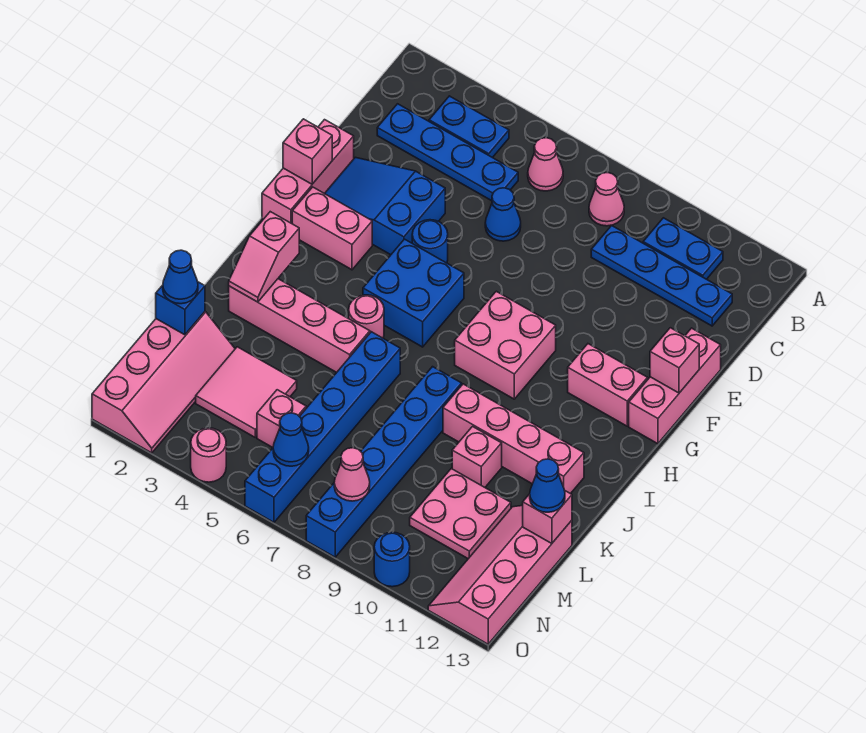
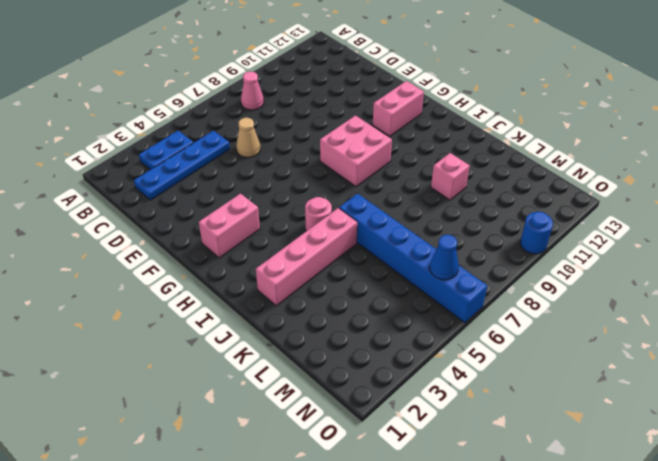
tan 1x1 cone [236,118,260,157] -> blue 1x1 cone [485,188,521,241]
none -> pink 1x1 cone [528,138,563,191]
none -> blue 1x2 plate [643,218,723,279]
none -> blue 1x4 plate [591,225,732,326]
none -> pink 1x3 brick [262,120,354,224]

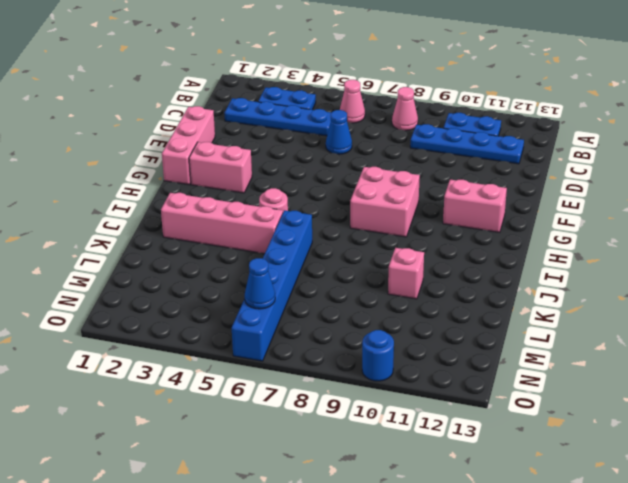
none -> blue 2x3 slope [325,157,445,255]
none -> pink 1x3 brick [629,328,721,444]
none -> blue 1x1 round brick [412,220,448,263]
none -> blue 2x2 brick [363,239,464,347]

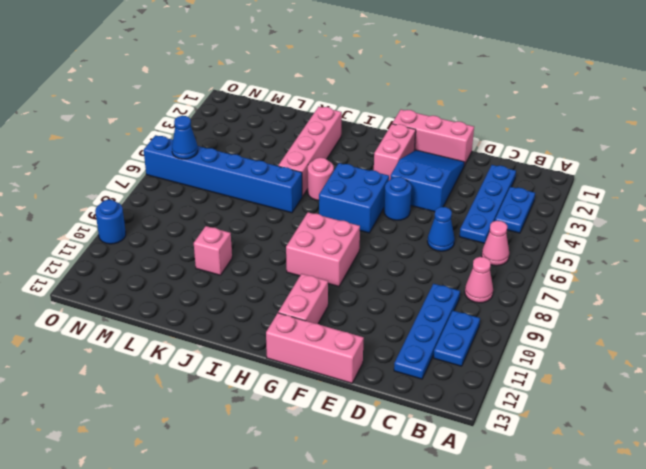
none -> blue 1x6 brick [306,367,462,557]
none -> pink 1x4 brick [443,384,584,494]
none -> pink 2x4 slope [92,312,235,453]
none -> pink 2x2 tile [196,347,297,437]

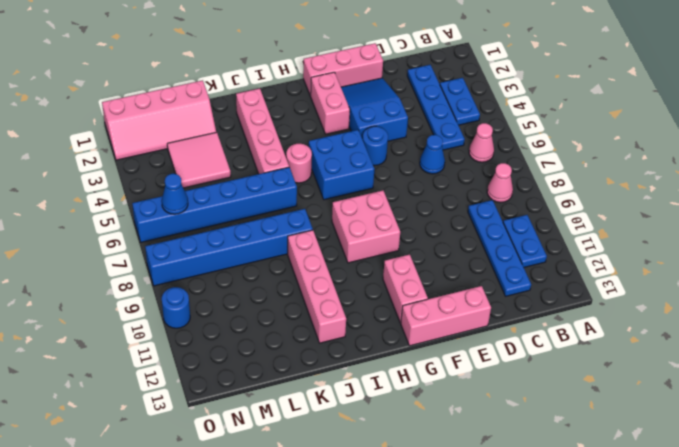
none -> pink 1x1 brick [452,427,502,487]
none -> pink 2x2 plate [410,469,511,559]
none -> pink 2x4 slope [428,506,572,644]
none -> pink 1x1 brick [257,390,306,448]

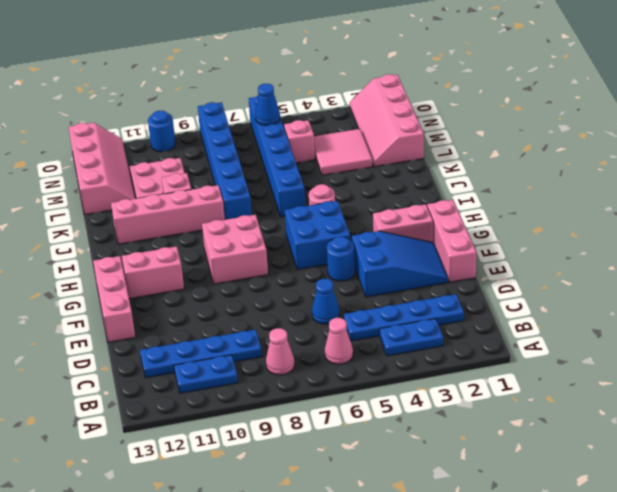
none -> pink 1x4 brick [229,279,370,373]
none -> pink 1x1 round brick [191,428,226,482]
none -> pink 1x1 brick [283,119,332,184]
none -> pink 1x1 brick [650,328,699,393]

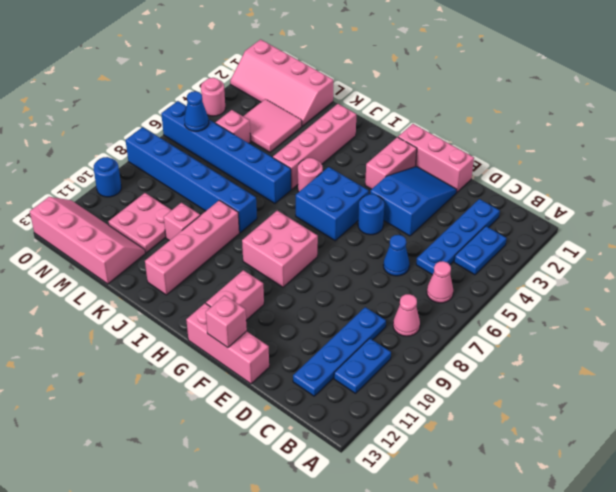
none -> pink 1x1 brick [283,119,332,184]
none -> pink 1x2 slope [229,212,299,302]
none -> blue 1x1 brick [156,282,205,335]
none -> pink 1x1 brick [523,491,572,544]

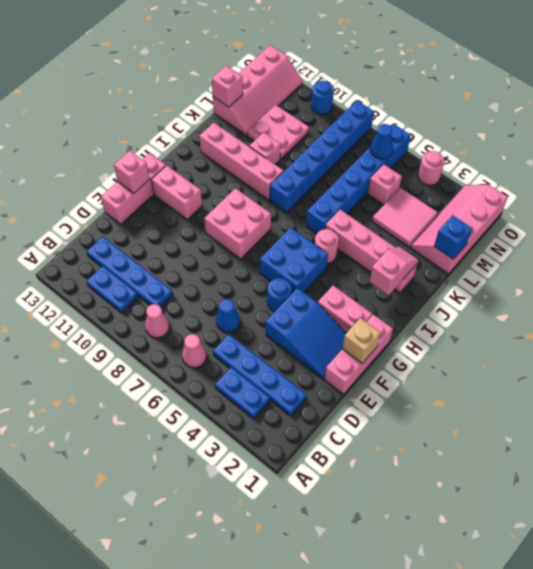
tan 1x1 brick [342,318,380,363] -> pink 1x1 brick [283,119,332,184]
none -> pink 1x1 cone [334,448,370,501]
none -> blue 1x1 cone [163,250,198,304]
none -> blue 1x1 cone [530,459,565,512]

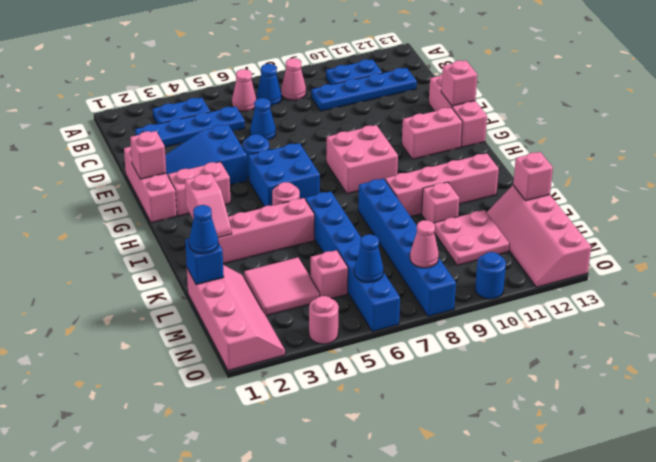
blue 1x1 cone [257,64,282,106] -> blue 1x1 cone moved to [530,459,565,512]

